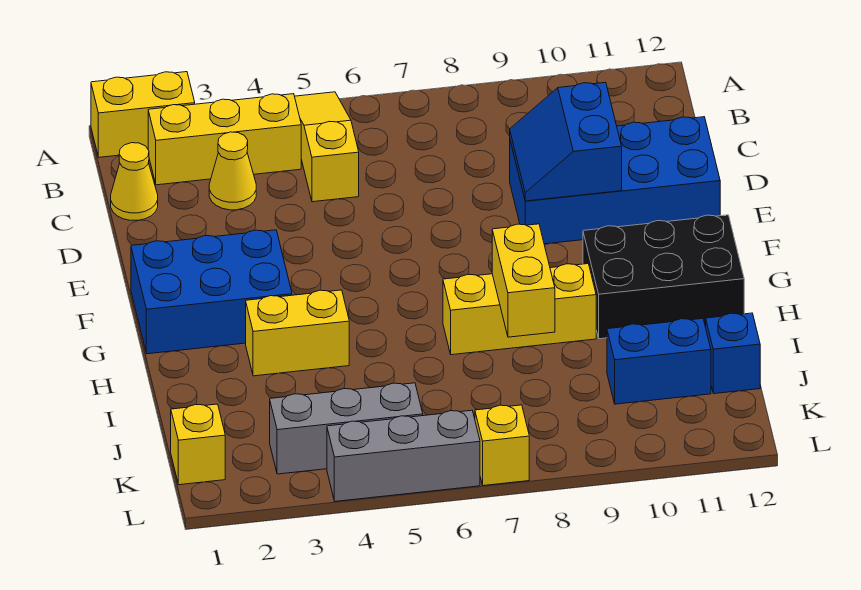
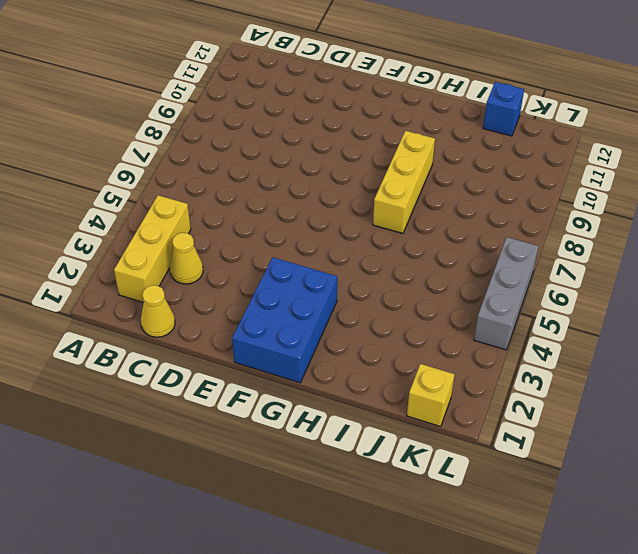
none -> yellow 1x2 brick [91,72,195,157]
none -> yellow 1x3 slope [295,92,359,202]
none -> blue 2x4 brick [510,117,720,244]

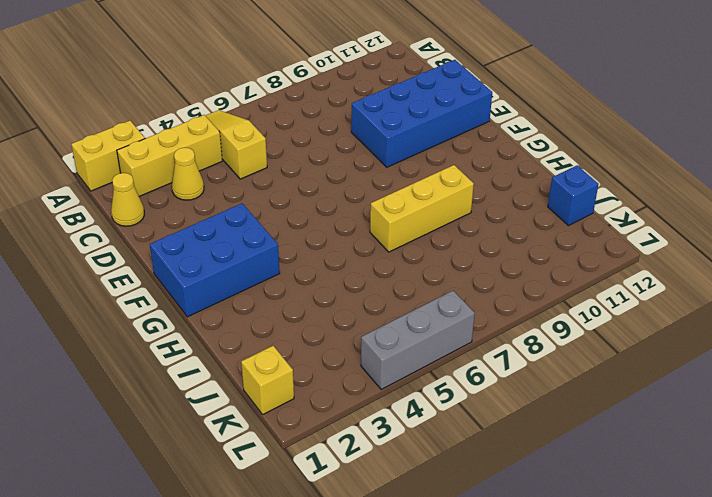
none -> black 2x3 brick [583,215,744,339]
none -> yellow 1x2 brick [246,290,349,376]
none -> blue 1x2 brick [607,318,711,404]

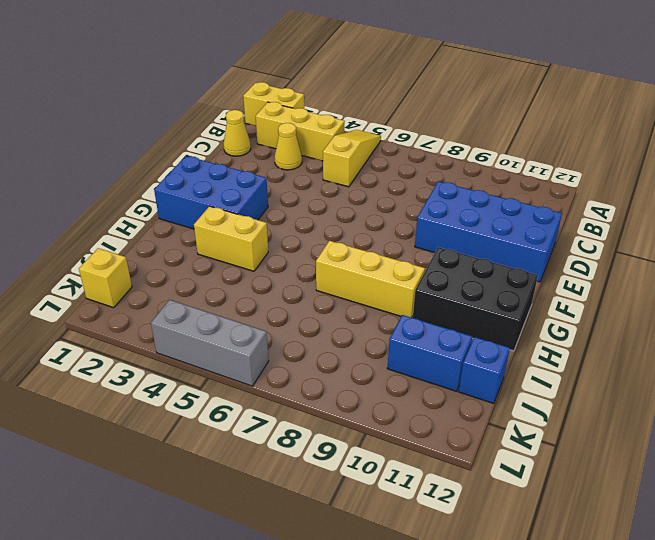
none -> grey 1x3 brick [270,383,423,474]
none -> yellow 1x1 brick [475,405,529,486]
none -> blue 2x2 slope [510,82,622,201]

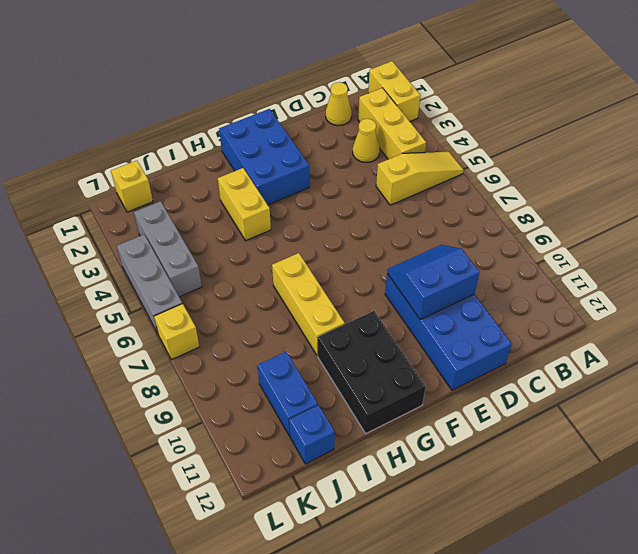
none -> yellow 1x2 brick [492,224,555,337]

